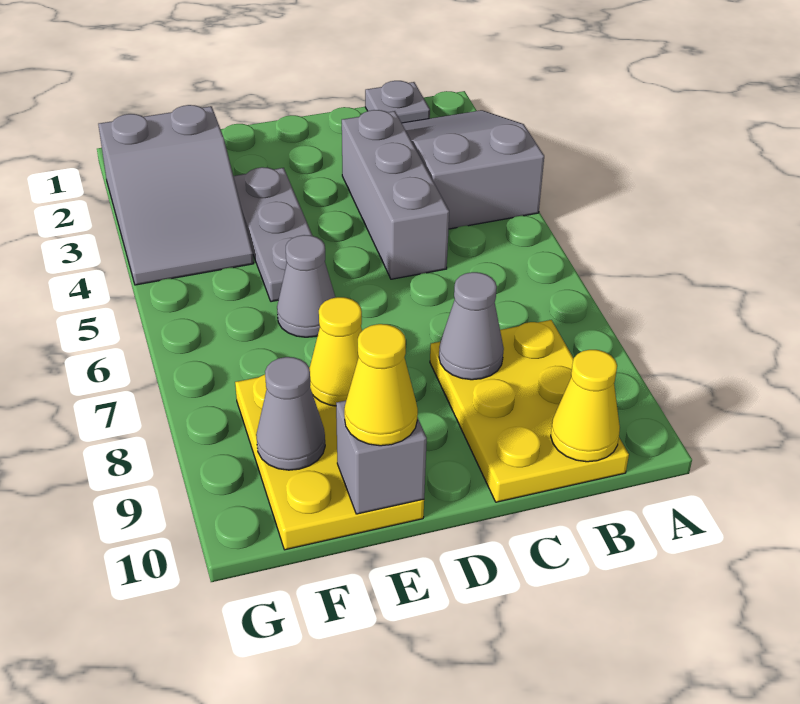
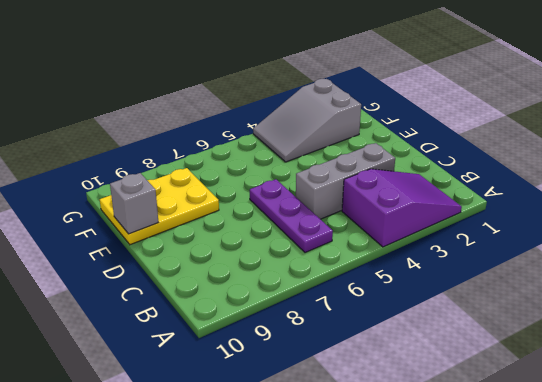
purple 2x3 slope [342,169,462,247] -> grey 2x3 slope [402,110,544,229]
purple 1x3 plate [250,179,333,253] -> none
none -> grey 1x1 plate [365,81,430,123]
none -> yellow 2x3 plate [430,320,629,502]
none -> grey 1x3 plate [233,167,312,302]

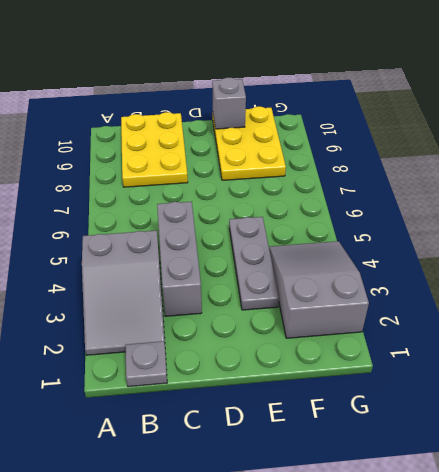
none -> grey 1x1 cone [277,235,336,337]
none -> yellow 1x1 cone [551,350,620,462]
none -> grey 1x1 cone [439,272,504,380]

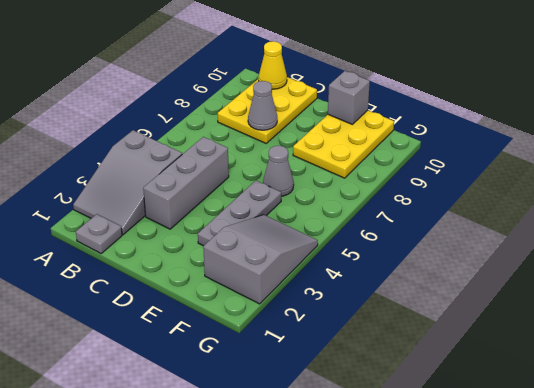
none -> yellow 1x1 cone [309,297,362,406]
none -> grey 1x1 cone [256,357,325,470]
none -> yellow 1x1 cone [344,324,418,446]

